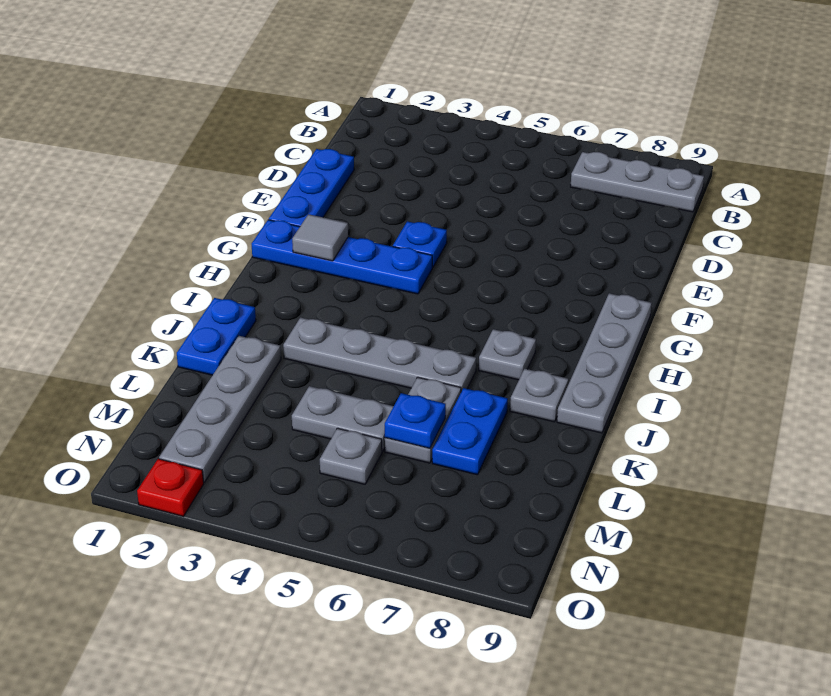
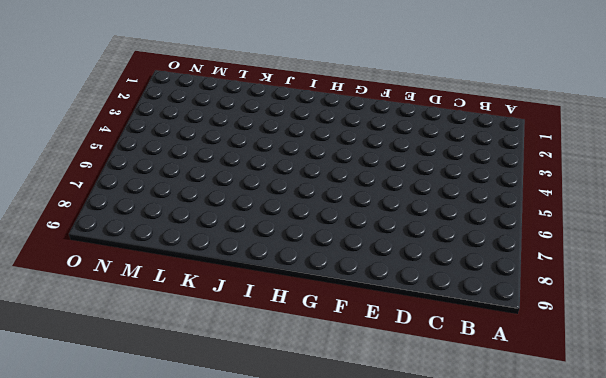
none -> grey 1x3 plate [571,152,704,212]
none -> blue 1x3 plate [269,149,354,227]
none -> blue 1x1 plate [393,221,447,268]

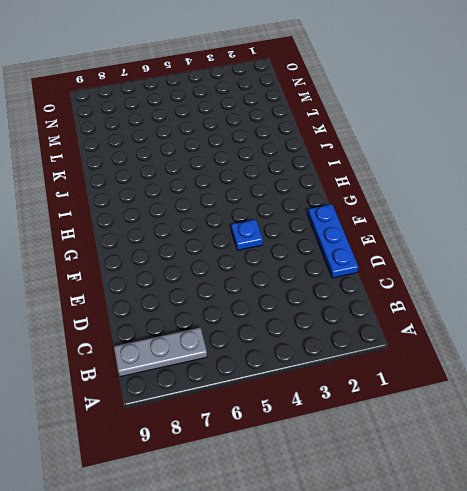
none -> blue 1x4 plate [252,220,432,294]
none -> grey 1x4 plate [557,293,651,433]
none -> grey 1x1 plate [479,329,536,380]

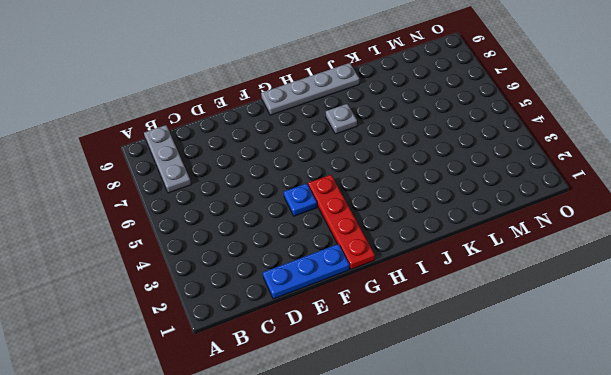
red 1x4 plate [308,175,375,269] -> blue 1x4 plate [252,220,432,294]
none -> blue 1x2 plate [177,298,256,375]
none -> grey 1x4 plate [283,317,476,392]
none -> grey 1x1 plate [510,369,568,422]

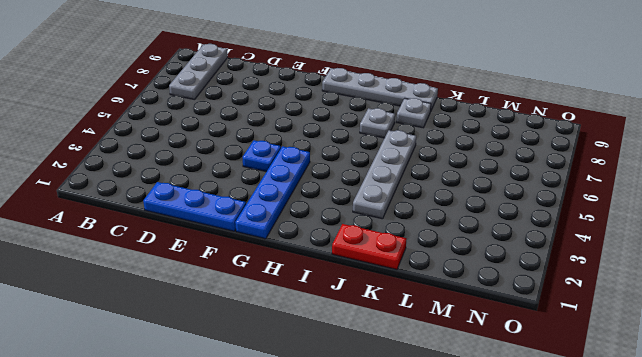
red 1x2 plate [332,224,406,269] -> blue 1x2 plate [177,298,256,375]
none -> grey 1x4 plate [159,336,281,482]
none -> grey 1x2 plate [385,377,461,463]
none -> blue 1x2 plate [432,388,508,475]

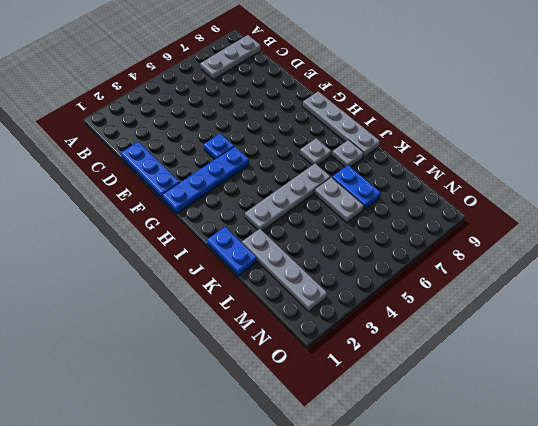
none -> grey 1x2 plate [292,386,394,452]
none -> grey 1x1 plate [320,428,382,484]
none -> red 1x1 plate [137,459,204,516]

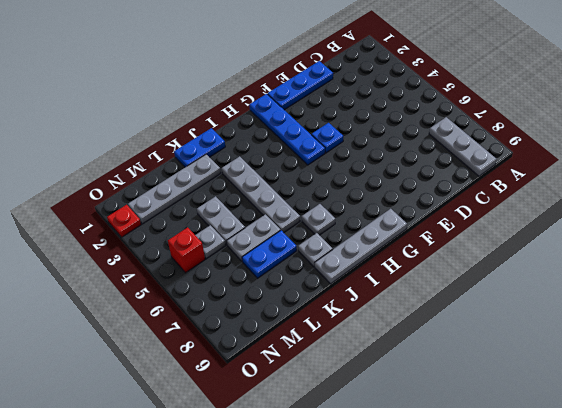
red 1x1 brick [168,227,205,273] -> none
none -> grey 1x1 tile [292,214,348,261]
none -> blue 1x1 plate [385,393,446,448]

